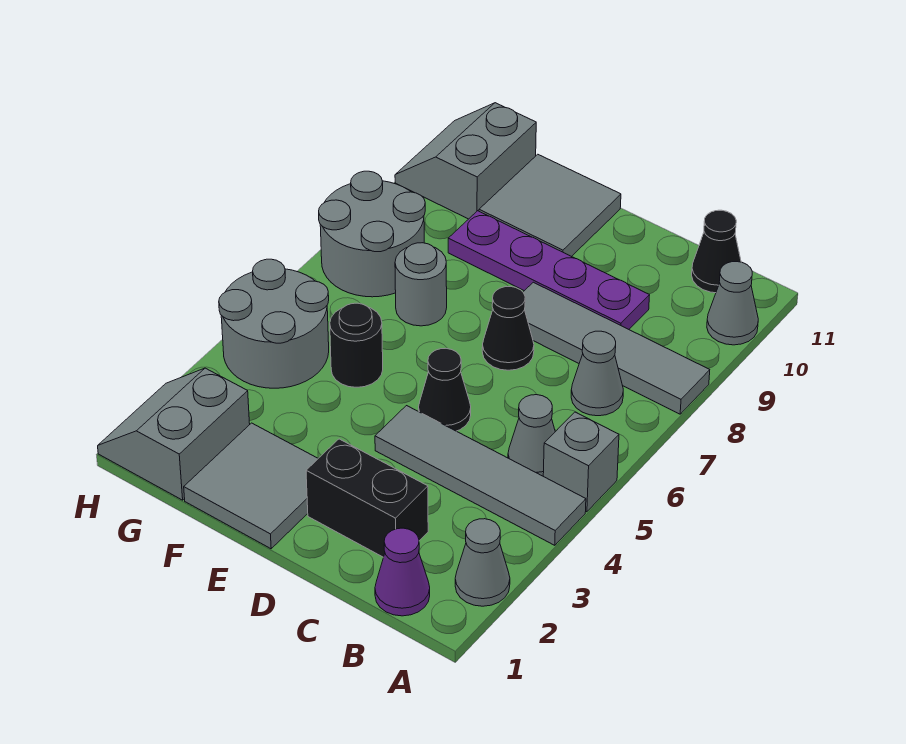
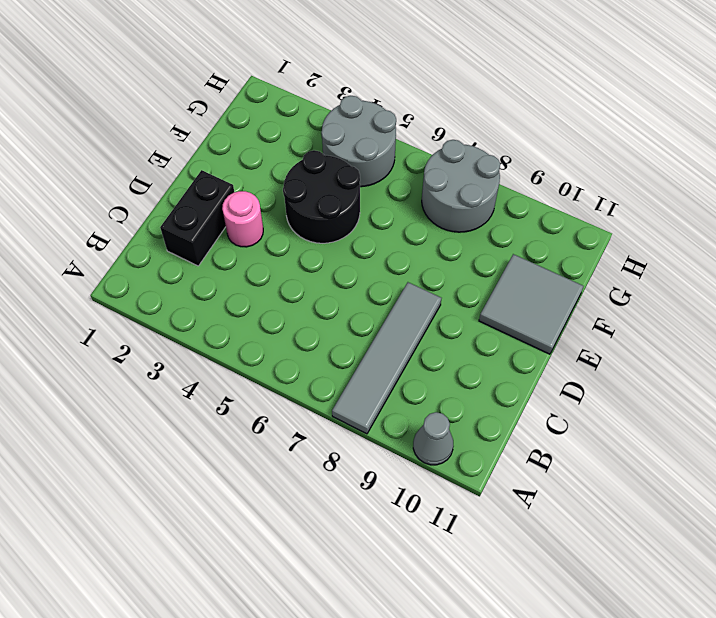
pink 1x1 round brick [222,191,263,247] -> none
black 2x2 round brick [283,150,360,243] -> black 1x1 round brick [330,303,383,387]
none -> grey 1x1 cone [455,519,510,606]
none -> grey 1x4 tile [375,406,586,545]
none -> grey 1x1 brick [543,412,619,512]

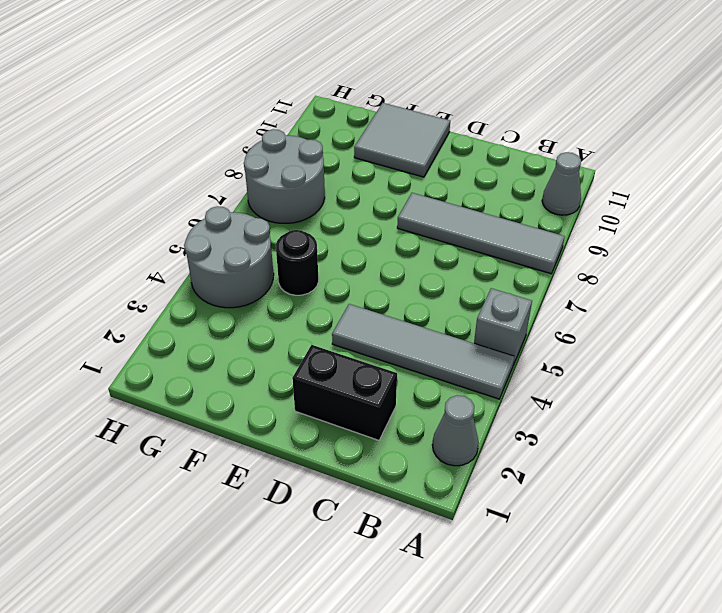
none -> purple 1x1 cone [375,528,430,616]
none -> grey 1x1 cone [508,395,555,476]
none -> grey 1x1 cone [571,331,623,416]

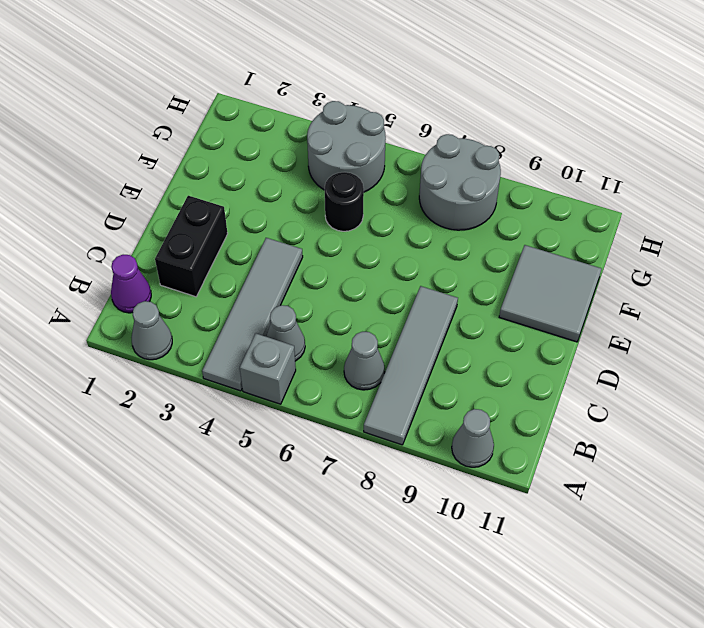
none -> black 1x1 cone [692,210,741,293]
none -> purple 1x4 plate [448,211,650,329]
none -> black 1x1 cone [419,349,471,431]

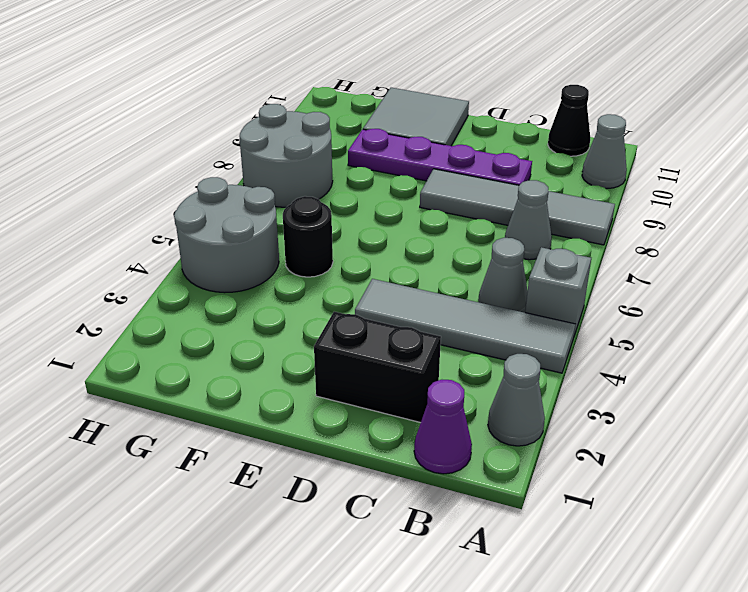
none -> black 1x1 cone [419,349,471,431]
none -> black 1x1 cone [482,286,534,370]
none -> grey 2x2 tile [184,423,318,549]

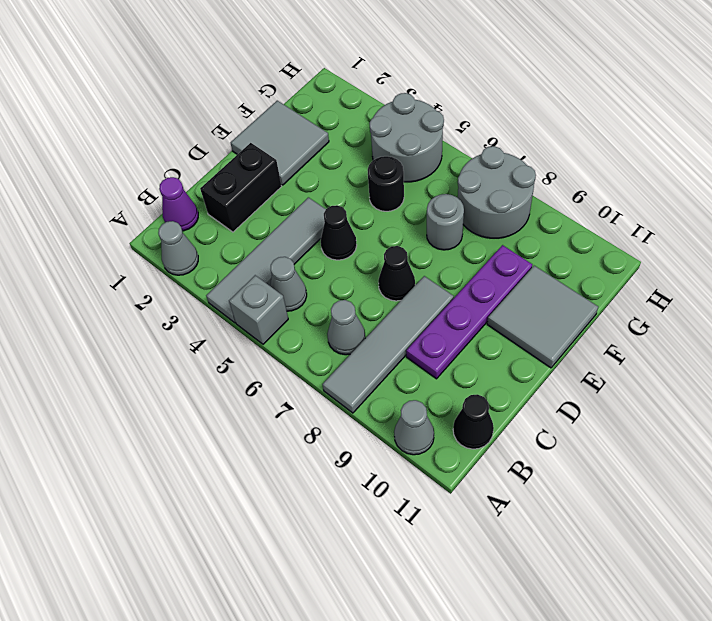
none -> grey 2x2 slope [98,368,250,500]
none -> grey 2x2 slope [395,103,536,219]

